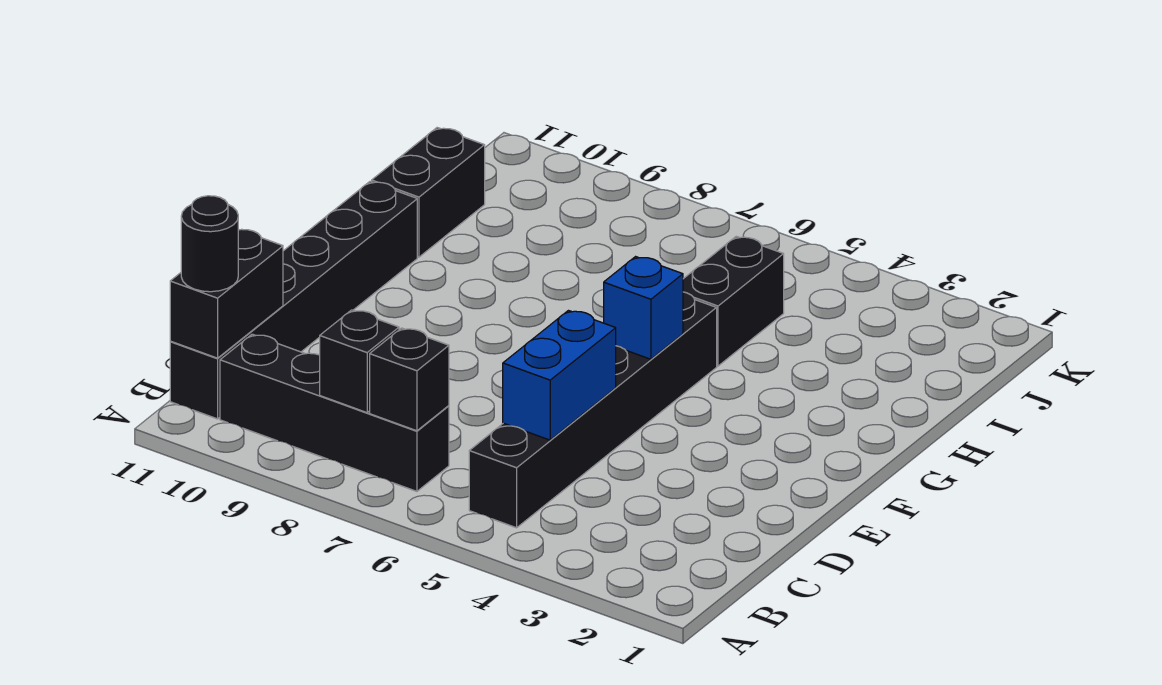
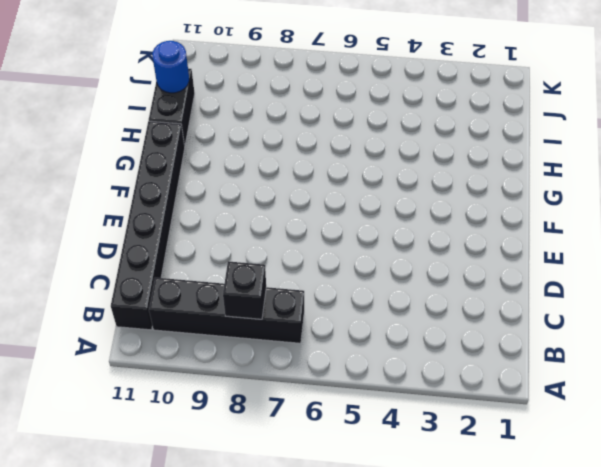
blue 1x1 round brick [152,41,189,93] -> none
none -> black 1x6 brick [469,292,717,528]
none -> black 1x2 brick [683,236,784,366]

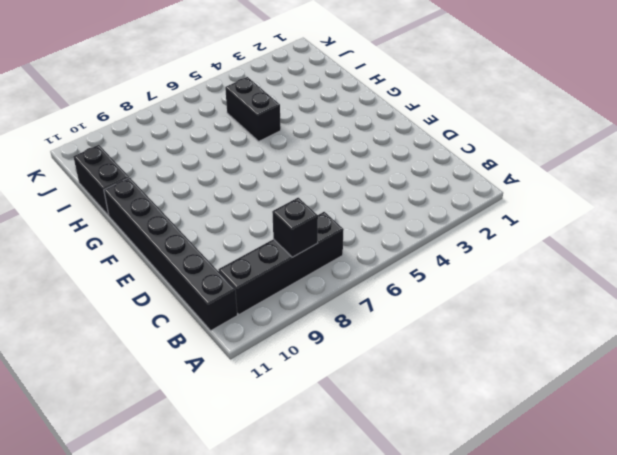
none -> black 1x6 brick [469,292,717,528]
none -> black 1x1 brick [370,328,449,431]

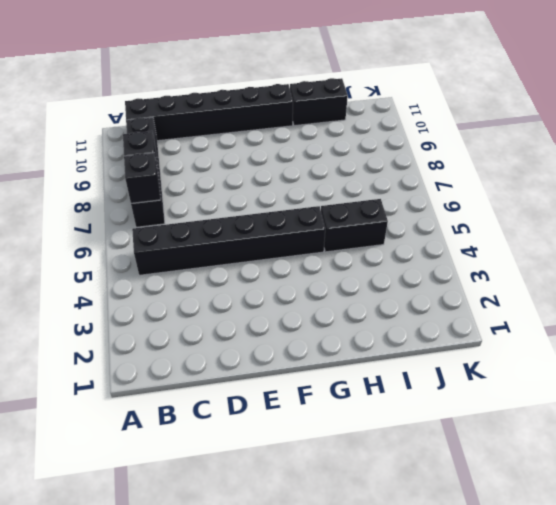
none -> black 1x2 brick [170,229,283,358]
none -> blue 1x2 brick [503,311,616,440]

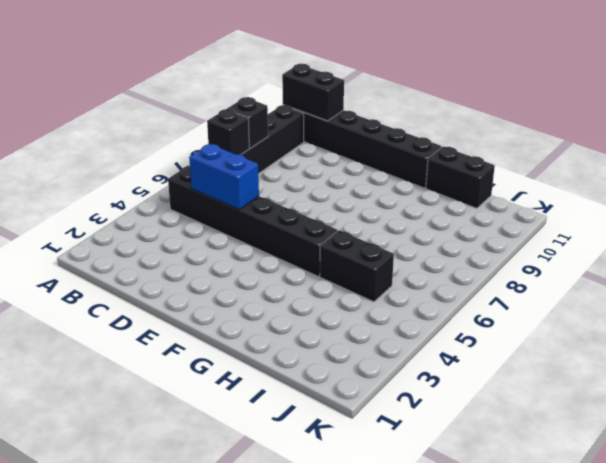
none -> blue 1x1 brick [604,257,683,359]
none -> black 1x1 round brick [181,196,238,292]

